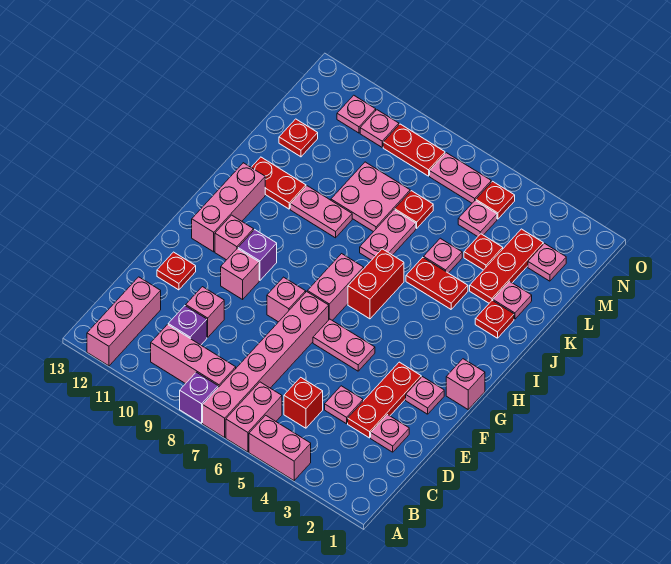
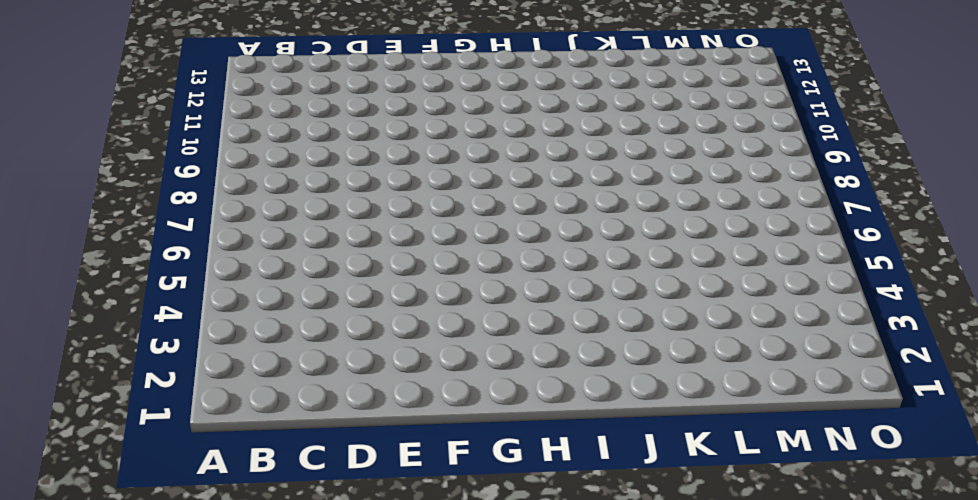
none -> pink 1x2 brick [249,415,311,480]
none -> pink 1x2 brick [226,382,282,452]
none -> pink 1x6 brick [203,292,329,437]
none -> purple 1x1 brick [180,372,218,423]

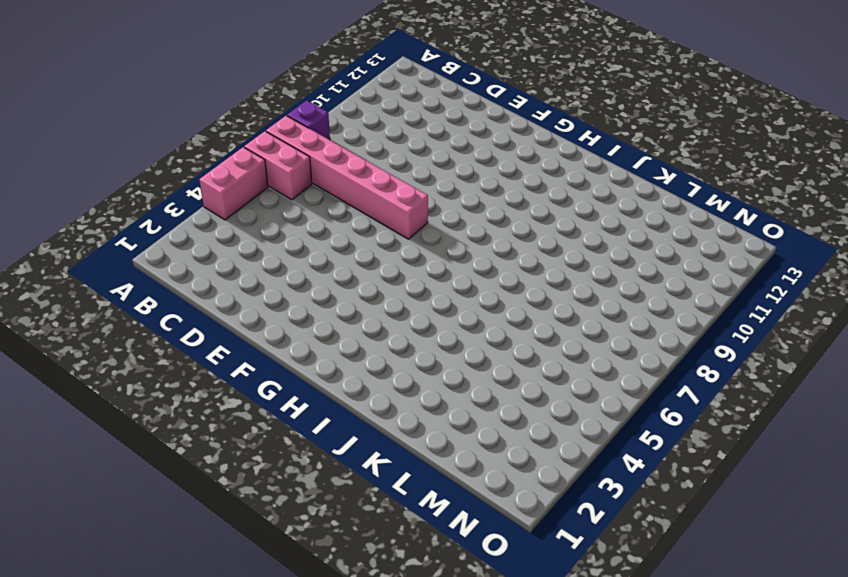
none -> pink 1x3 brick [87,277,161,366]
none -> pink 1x3 brick [151,325,236,387]
none -> red 1x1 brick [284,377,323,428]
none -> purple 1x1 brick [168,306,207,345]

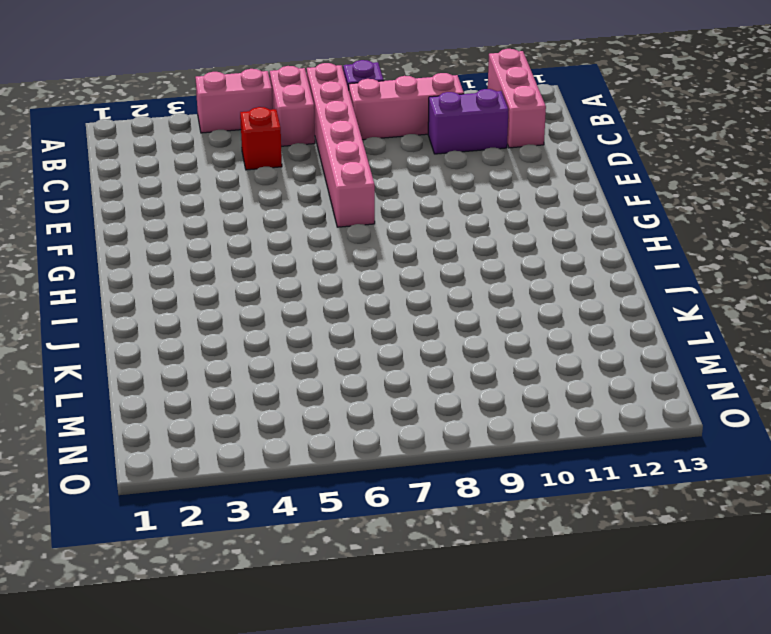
purple 1x2 brick [428,89,508,154] -> purple 1x1 brick [168,306,207,345]
none -> pink 1x1 plate [371,415,409,452]
none -> red 1x3 plate [348,362,421,438]
none -> pink 1x1 plate [325,386,363,424]
none -> pink 1x1 brick [186,287,224,337]

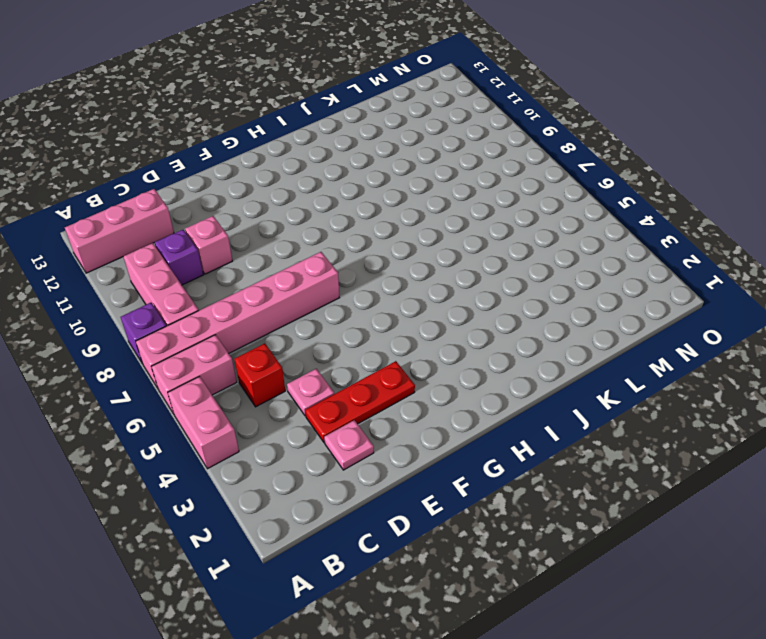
none -> red 1x1 plate [157,252,196,290]
none -> pink 1x1 plate [406,376,444,414]
none -> pink 1x2 plate [313,319,375,371]
none -> pink 1x1 brick [267,277,306,322]

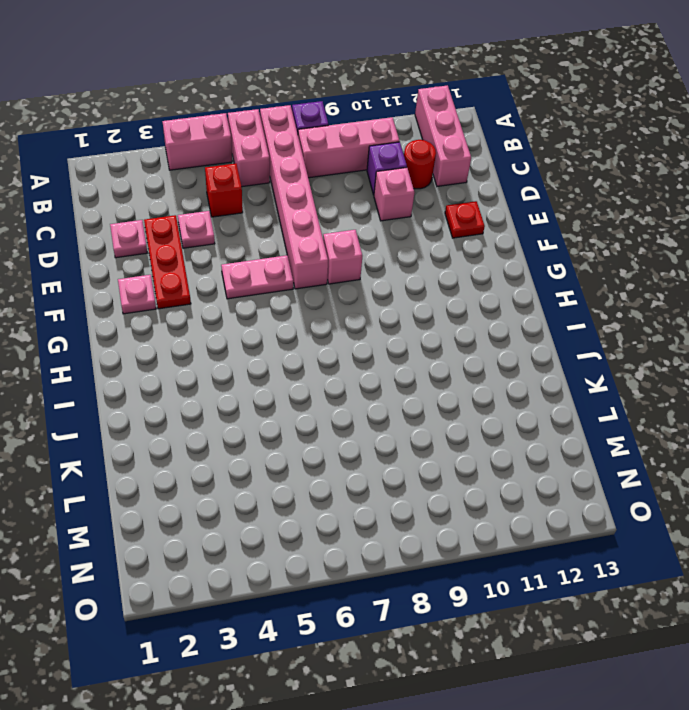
red 1x1 round brick [404,140,436,189] -> none
none -> pink 1x1 brick [221,249,259,299]
none -> pink 1x1 brick [446,359,485,409]
none -> pink 1x2 brick [307,254,364,320]
none -> purple 1x1 brick [238,230,277,280]

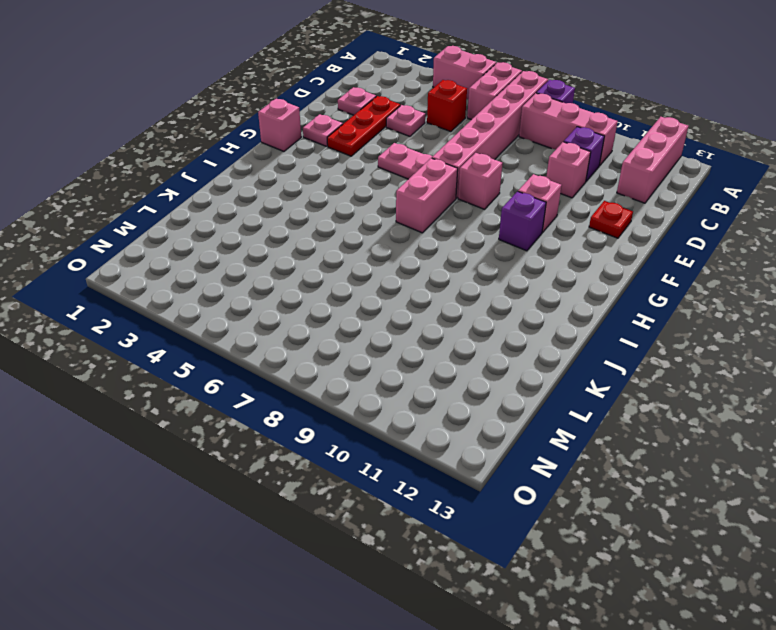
none -> pink 1x1 brick [215,215,254,260]
none -> pink 1x3 brick [192,163,265,252]
none -> red 1x2 brick [348,249,404,319]
none -> red 1x1 plate [475,301,514,338]

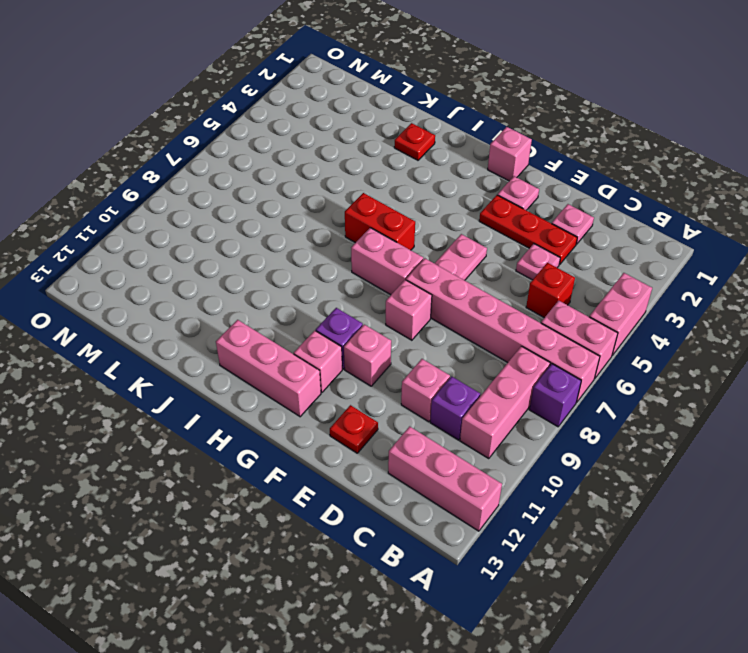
none -> red 1x2 plate [406,258,468,309]
none -> pink 1x2 plate [360,210,416,260]
none -> pink 1x2 plate [290,186,352,238]
none -> red 1x2 plate [251,157,306,209]

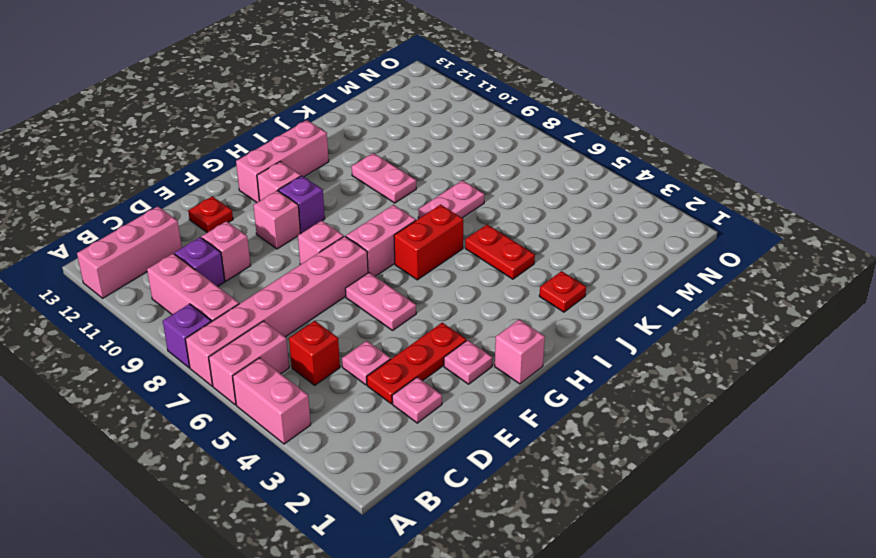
none -> red 1x2 plate [251,157,306,209]
none -> pink 1x1 plate [493,281,532,319]
none -> red 1x3 plate [470,229,543,303]
none -> pink 1x1 plate [424,238,462,273]

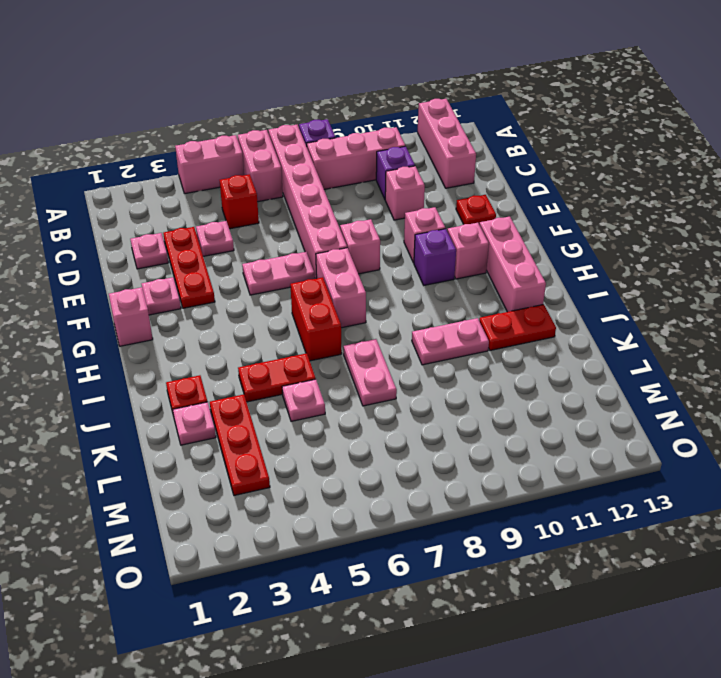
none -> pink 2x2 plate [331,162,410,232]
none -> red 1x1 plate [464,234,503,270]
none -> red 1x1 plate [395,191,433,228]
none -> red 1x1 plate [279,119,318,157]

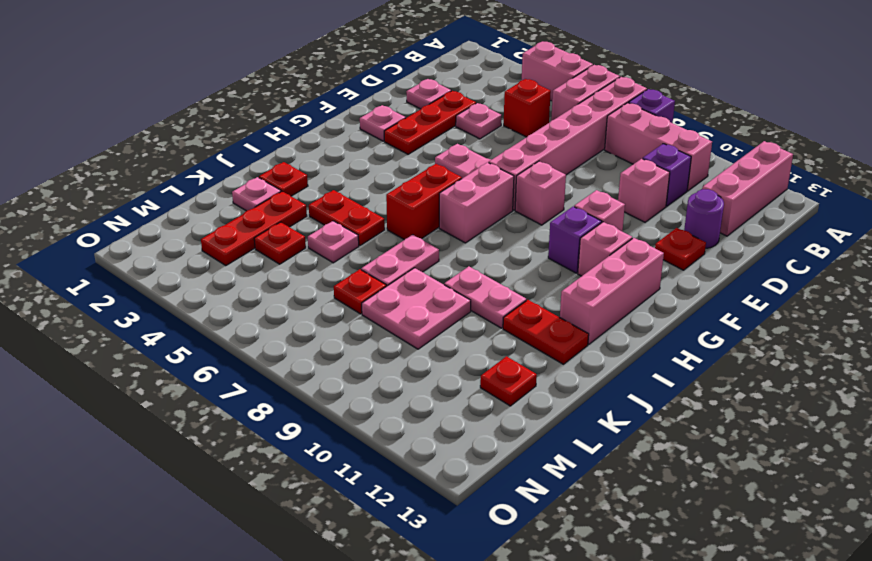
purple 1x1 round brick [684,189,724,248] -> none
none -> pink 1x1 brick [446,359,485,409]
none -> pink 1x1 plate [528,243,566,281]
none -> pink 1x1 plate [458,201,497,237]
none -> red 1x1 plate [476,181,515,219]

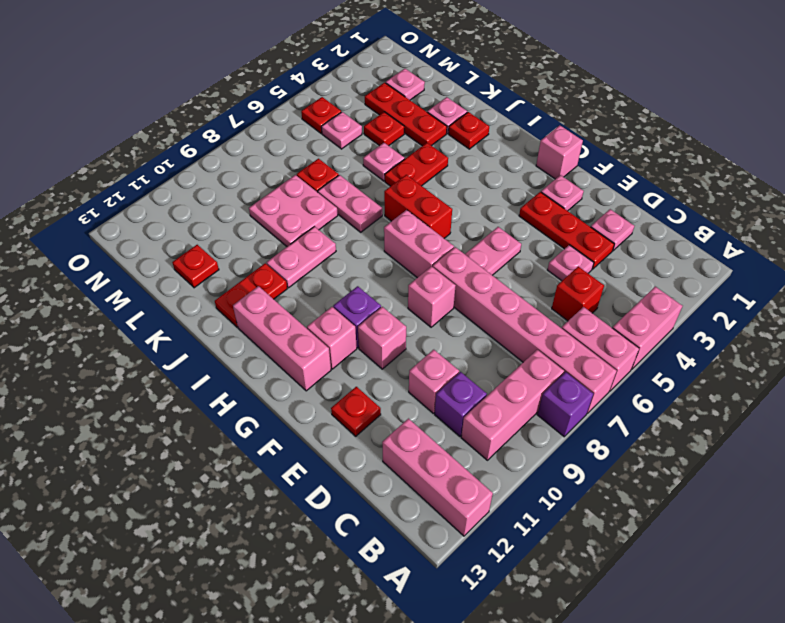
none -> pink 1x2 plate [430,153,491,203]
none -> red 1x2 plate [383,124,445,176]
none -> pink 1x1 plate [360,110,399,147]
none -> pink 1x1 plate [337,95,376,133]

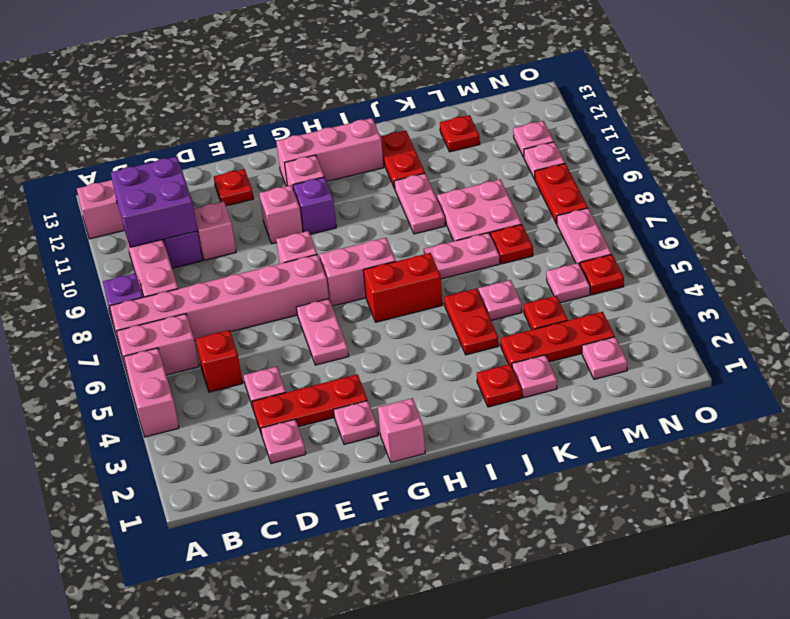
purple 2x2 brick [111,157,197,247] -> none

